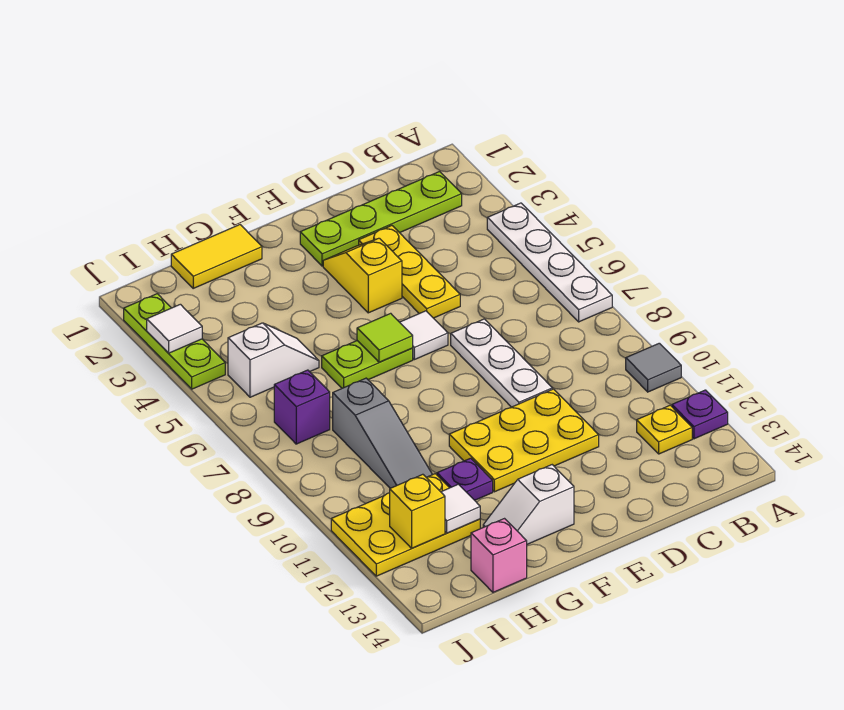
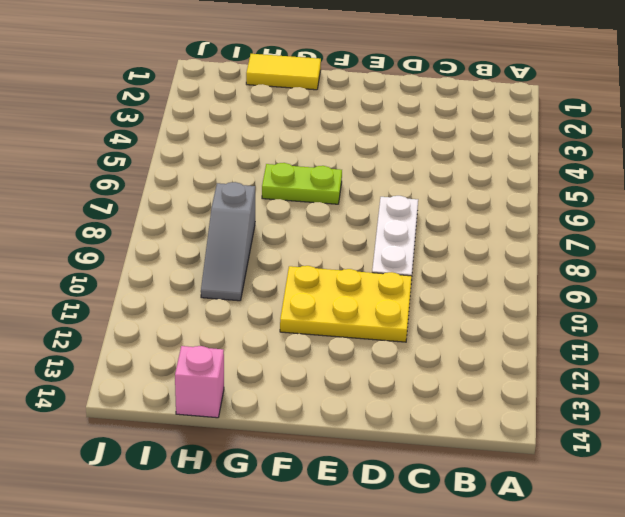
none -> white 1x4 plate [487,203,612,322]
none -> grey 1x1 tile [626,343,681,392]
none -> purple 1x1 plate [672,390,728,439]

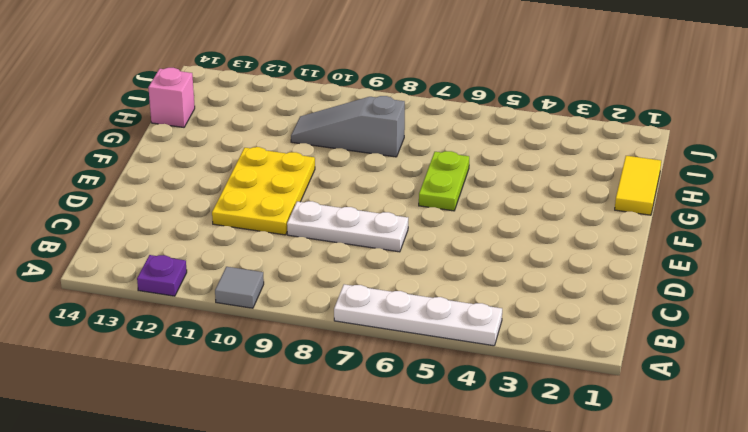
none -> lime 1x4 plate [300,172,462,266]
none -> yellow 1x1 plate [637,405,692,454]
none -> yellow 1x3 plate [359,226,460,318]

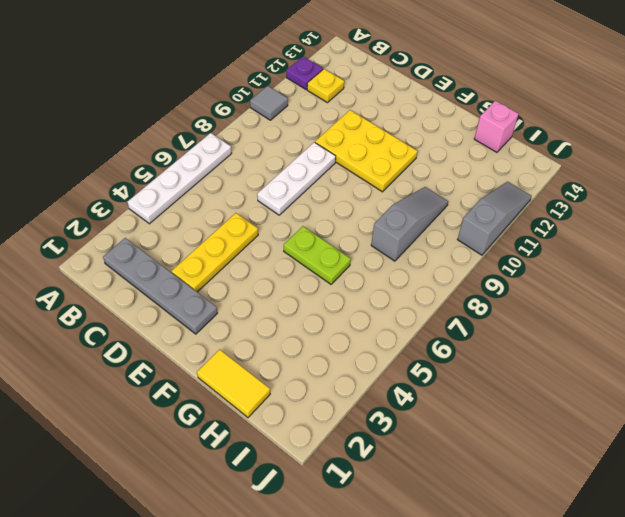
grey 1x4 plate [103,238,217,334] -> lime 1x4 plate [300,172,462,266]
grey 1x3 slope [458,182,531,255] -> yellow 2x3 plate [331,474,480,576]
none -> yellow 1x2 slope [323,238,402,313]
none -> white 1x1 tile [400,311,448,360]
none -> white 1x2 slope [483,465,574,544]

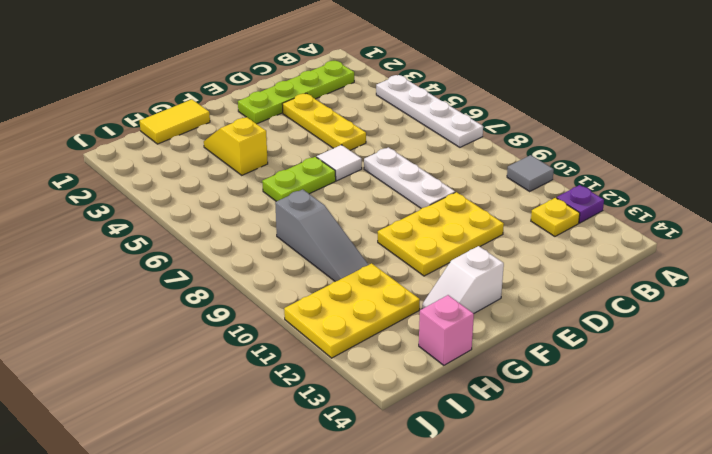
yellow 1x2 slope [204,117,268,175] -> yellow 1x2 slope moved to [323,238,402,313]
none -> purple 1x1 plate [437,458,493,500]
none -> white 1x2 slope [228,323,319,397]
none -> purple 1x1 brick [274,370,330,444]

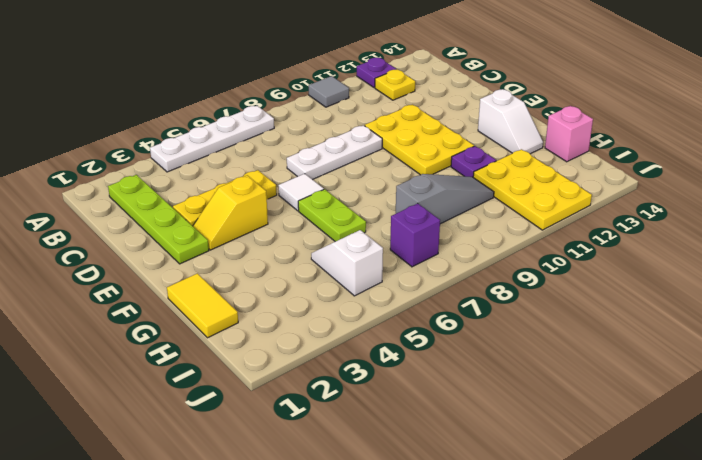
none -> lime 1x3 plate [124,294,225,389]
none -> lime 1x1 tile [357,313,413,362]
none -> white 1x1 tile [441,484,480,533]

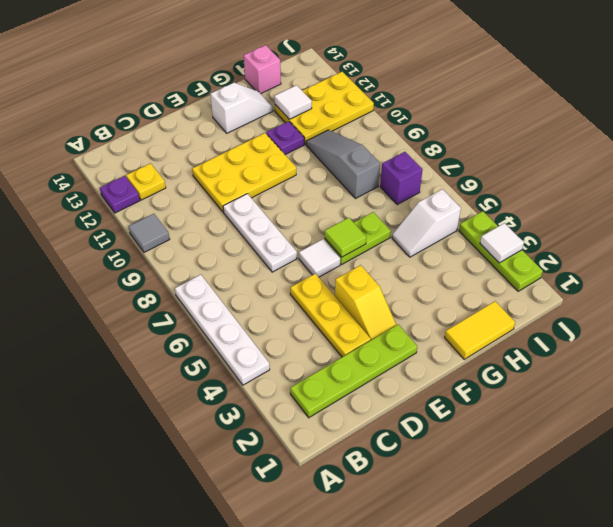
none -> yellow 1x1 brick [390,474,445,548]

